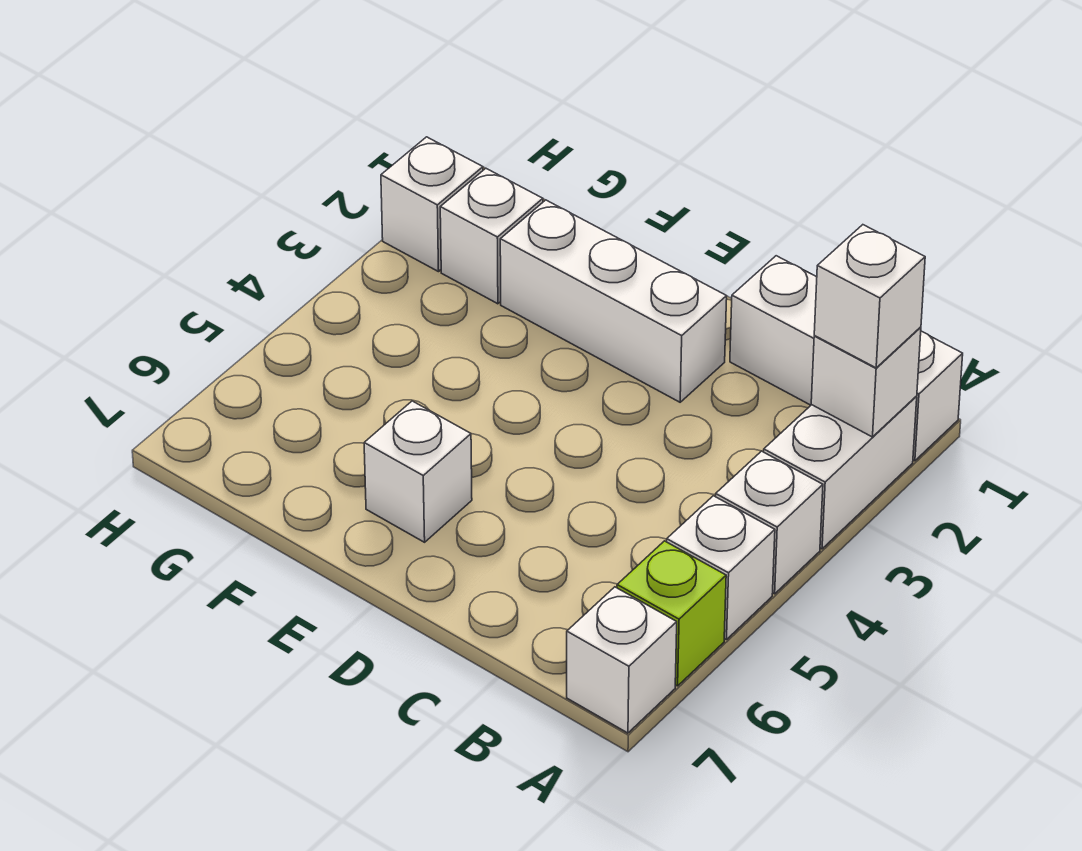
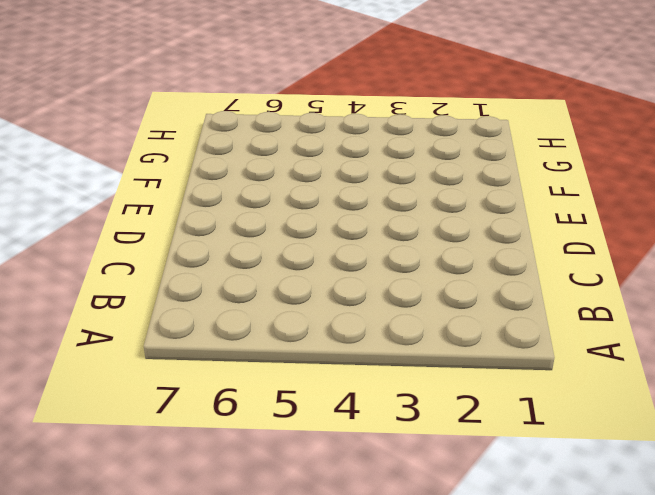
none -> white 1x3 brick [730,256,963,461]
none -> white 1x2 brick [764,396,917,549]
none -> white 1x1 brick [716,451,823,594]

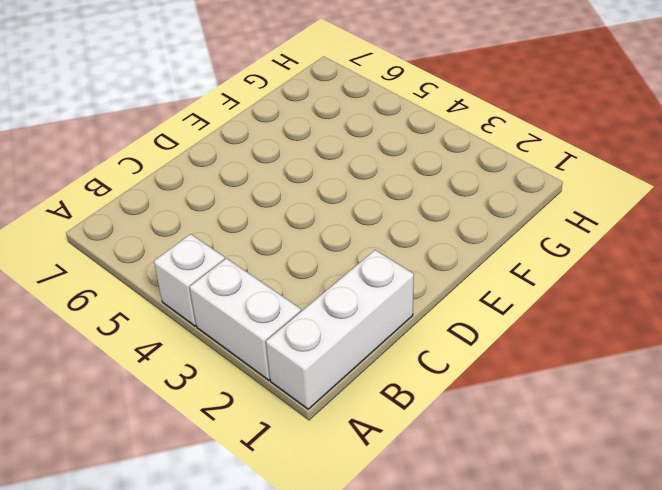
none -> white 1x1 brick [667,496,775,640]
none -> lime 1x1 brick [617,541,726,686]
none -> white 1x1 brick [567,587,677,733]

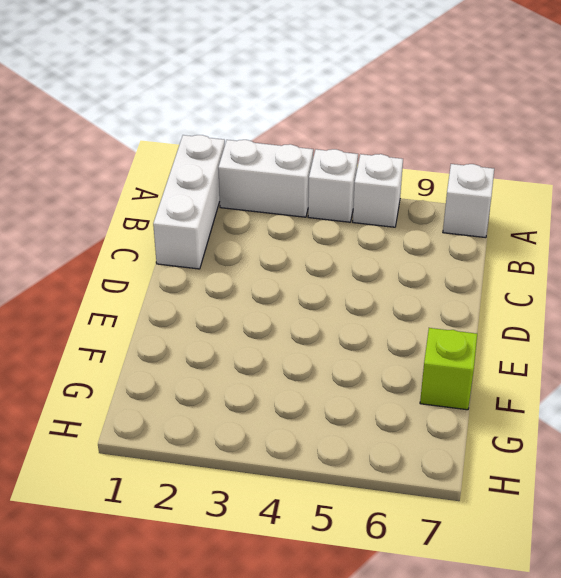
lime 1x1 brick [420,328,477,410] -> lime 1x1 brick moved to [617,541,726,686]
none -> white 1x3 brick [500,200,727,402]
none -> white 1x1 brick [364,401,472,542]
none -> white 1x1 brick [440,168,543,304]

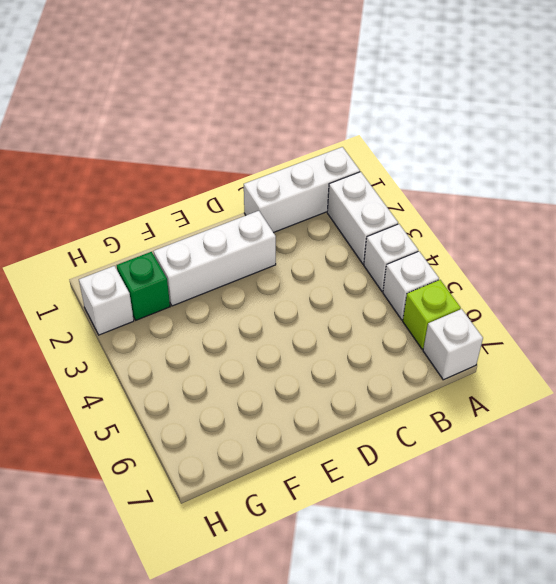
green 1x1 brick [117,252,170,320] -> white 1x1 brick [440,168,543,304]
none -> white 1x1 brick [364,401,472,542]
none -> white 1x1 brick [811,327,921,437]
none -> white 1x1 brick [814,225,925,368]

